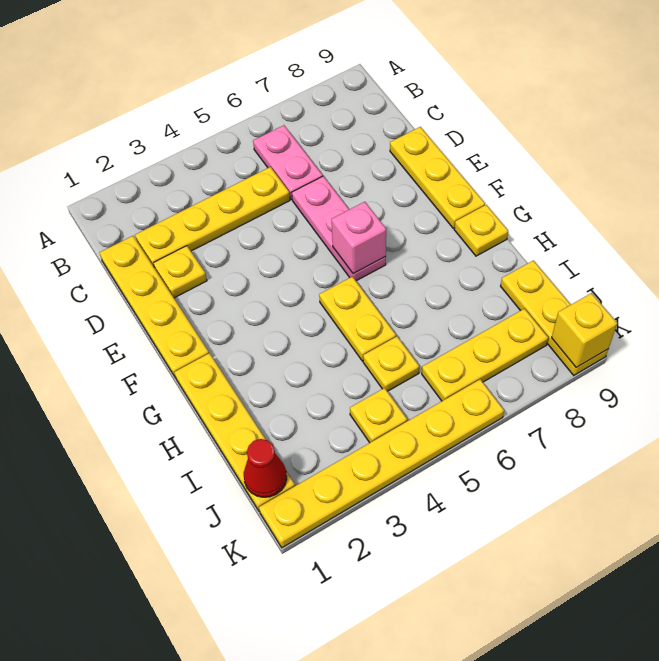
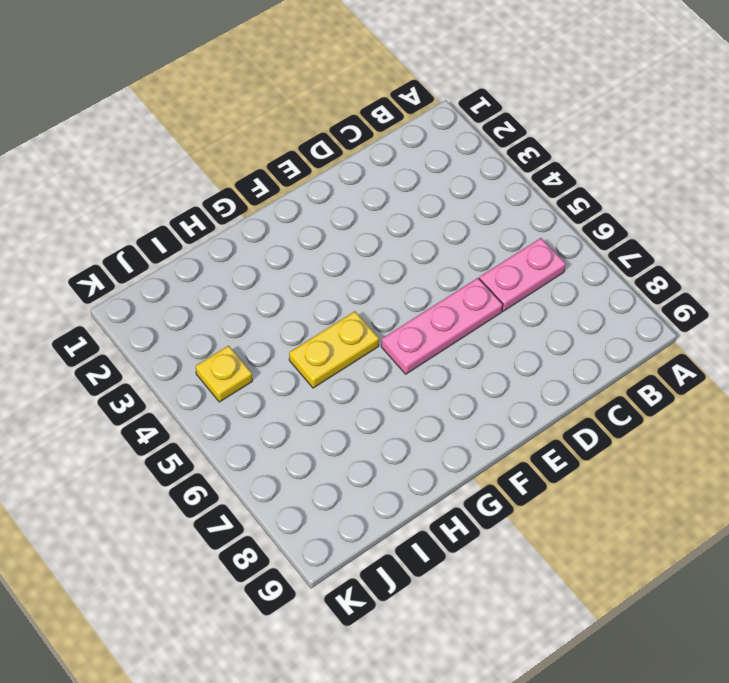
none -> yellow 1x4 plate [100,236,209,378]
none -> yellow 1x4 plate [135,167,290,268]
none -> yellow 1x1 plate [154,246,207,298]

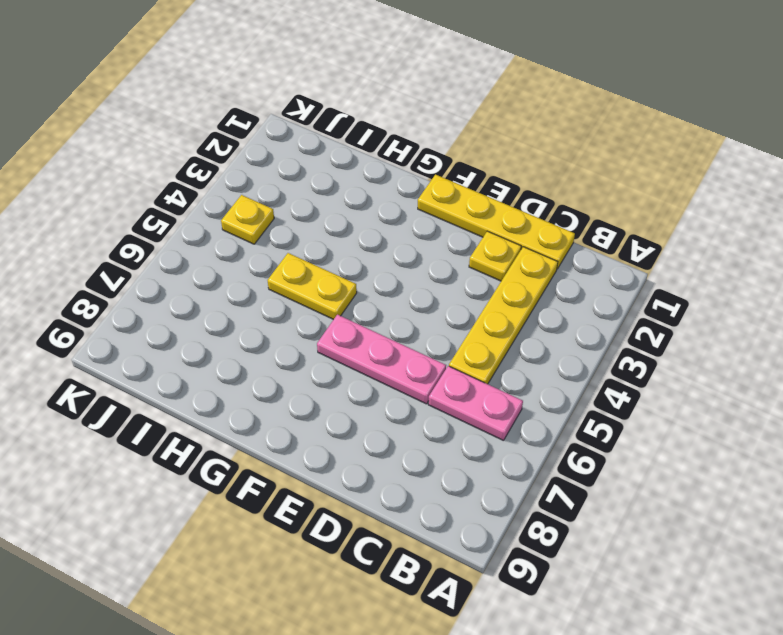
none -> yellow 1x3 plate [390,127,485,228]
none -> yellow 1x4 plate [174,353,295,512]
none -> yellow 1x1 plate [454,205,508,256]

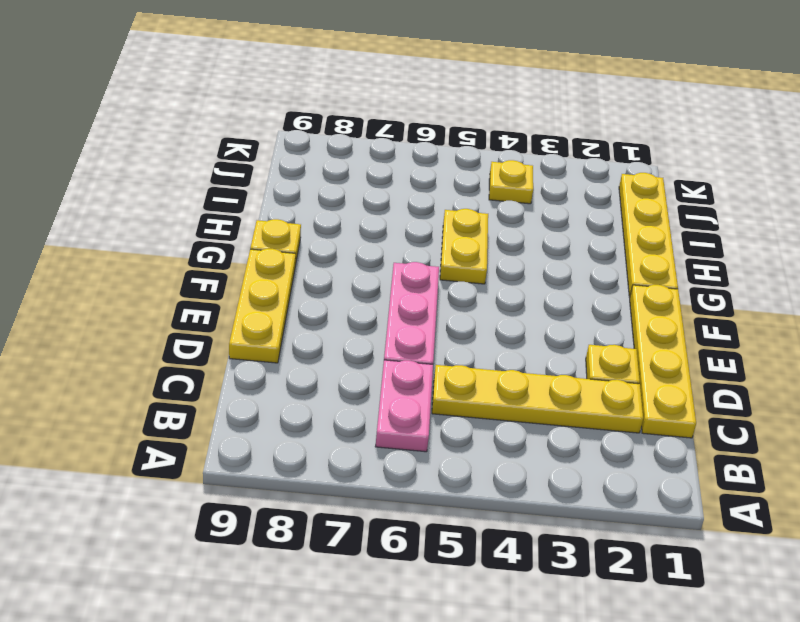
none -> yellow 1x1 plate [363,337,419,391]
none -> yellow 1x3 plate [501,260,608,375]
none -> yellow 1x3 plate [422,309,548,401]

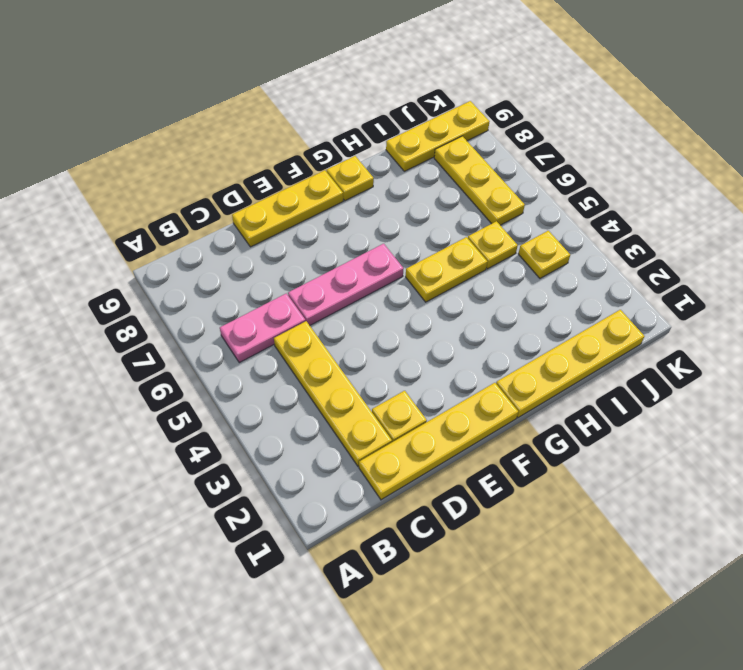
none -> yellow 1x6 plate [259,379,504,548]
none -> pink 1x1 brick [332,202,386,274]
none -> red 1x1 cone [244,439,287,497]

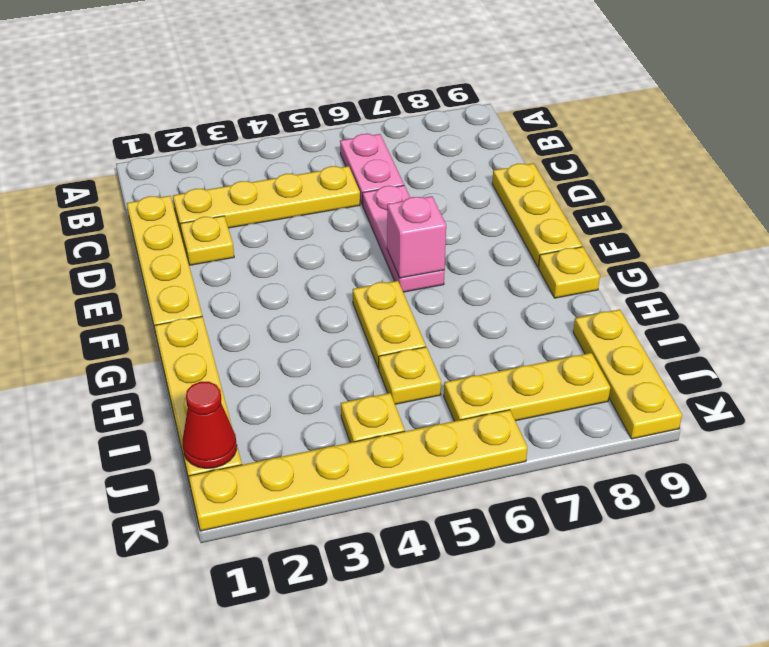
none -> yellow 1x1 brick [552,293,617,367]

